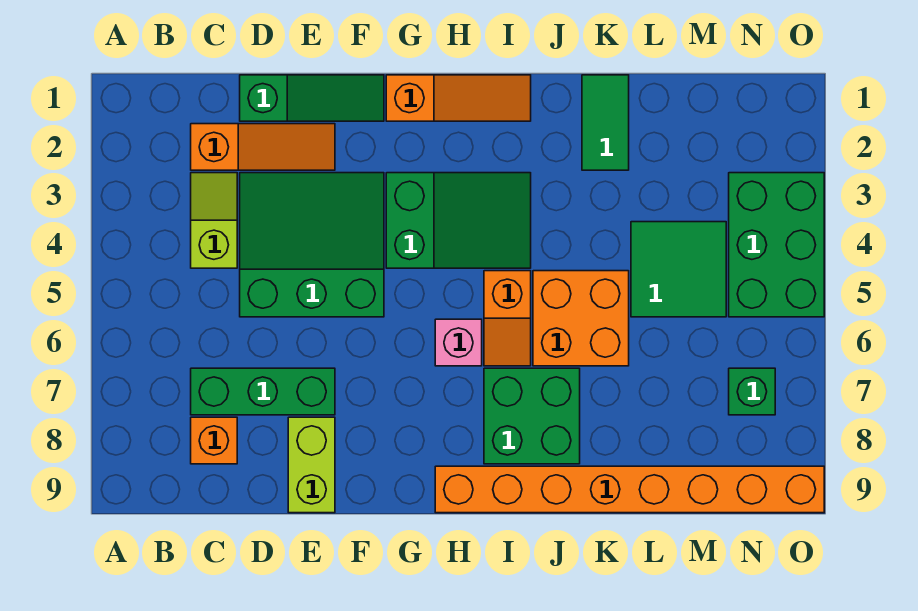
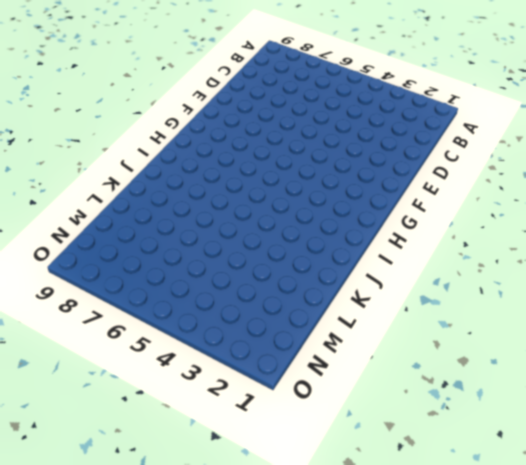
none -> orange 1x3 slope [191,124,335,170]
none -> lime 1x2 slope [191,173,237,268]
none -> green 1x3 brick [191,368,335,415]

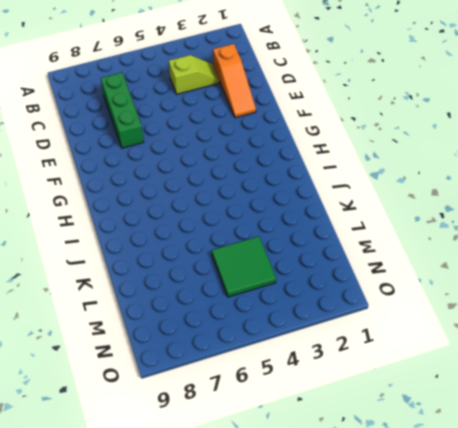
none -> orange 1x1 brick [191,417,237,464]
none -> green 1x3 slope [240,75,384,121]
none -> green 3x3 slope [240,173,384,317]

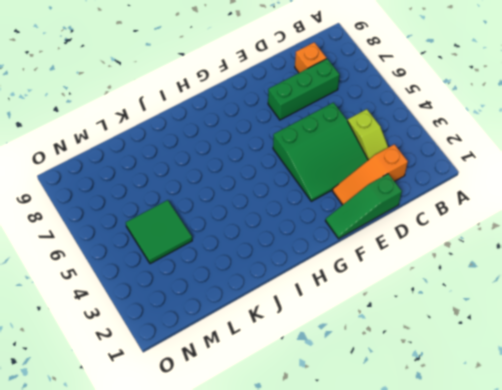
none -> lime 1x2 brick [288,417,335,513]
none -> orange 1x3 slope [386,75,531,121]
none -> green 2x3 slope [386,173,531,268]

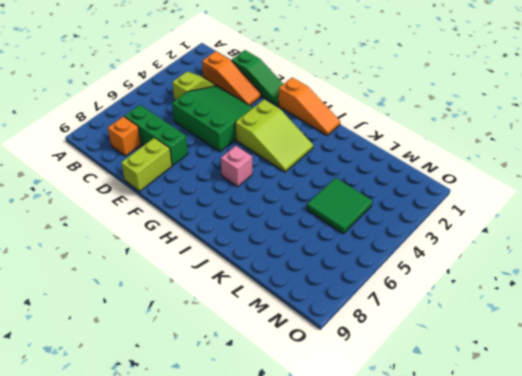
lime 2x3 slope [235,99,313,172] -> green 2x3 slope [386,173,531,268]
none -> orange 1x8 brick [435,466,824,513]
none -> orange 1x2 slope [484,271,531,366]
none -> green 2x2 brick [484,368,580,464]

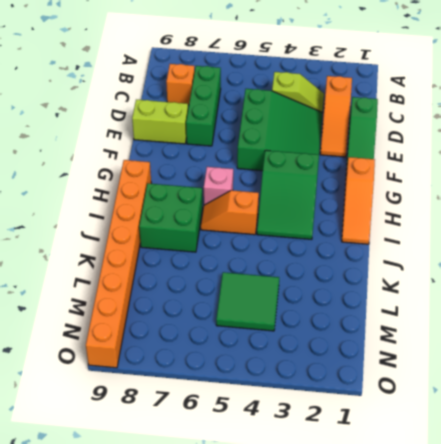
none -> orange 2x2 brick [533,271,629,366]
none -> green 1x2 tile [582,75,629,170]
none -> green 2x3 brick [729,173,824,317]

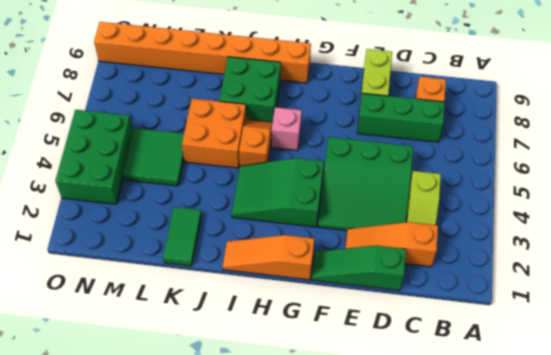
none -> green 1x1 brick [729,368,775,415]

